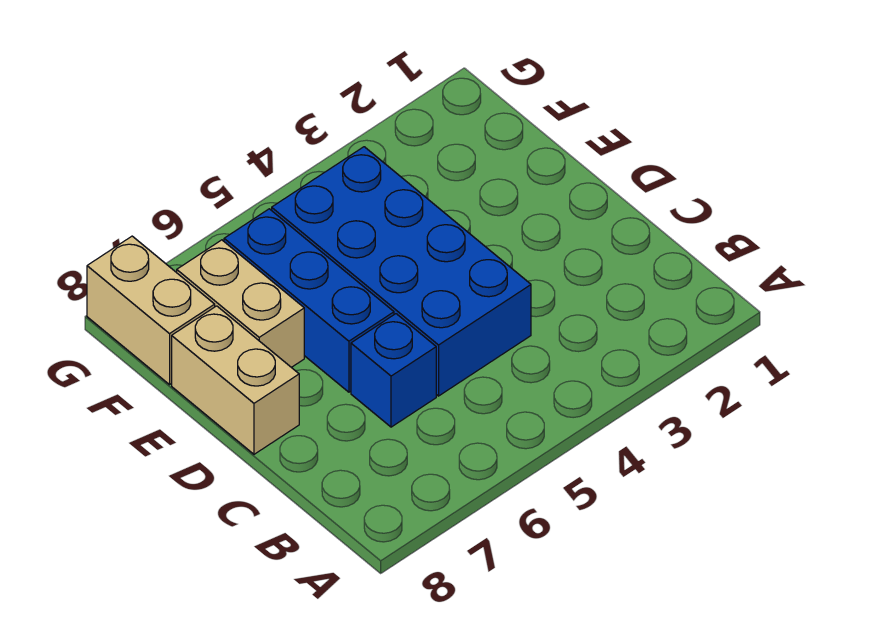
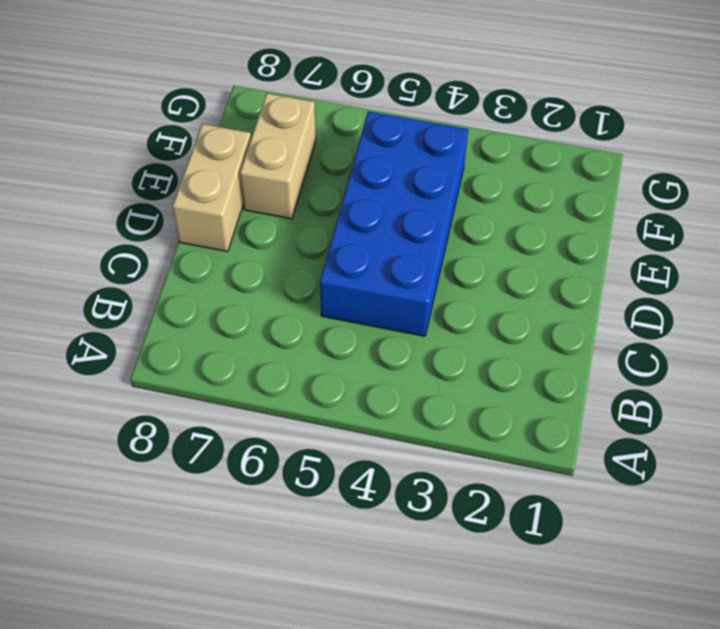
none -> blue 1x1 brick [351,314,436,427]
none -> blue 1x3 brick [224,209,394,392]

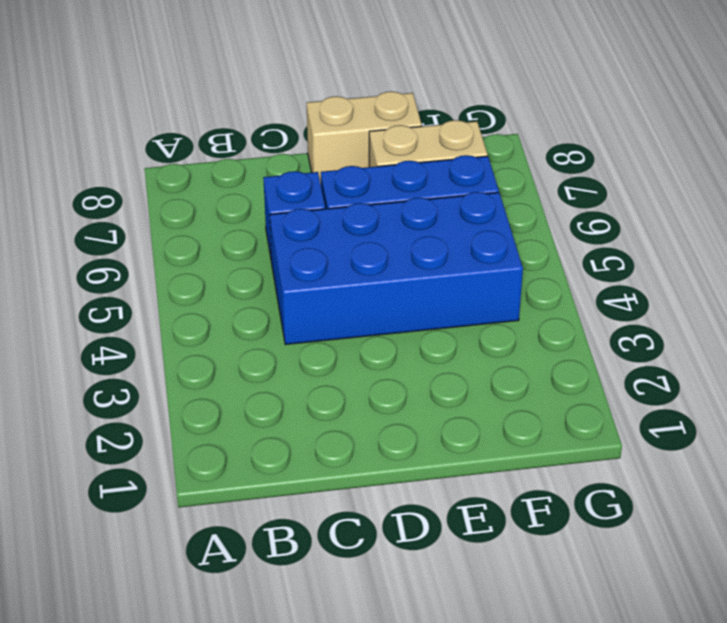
none -> tan 1x2 brick [87,236,215,385]

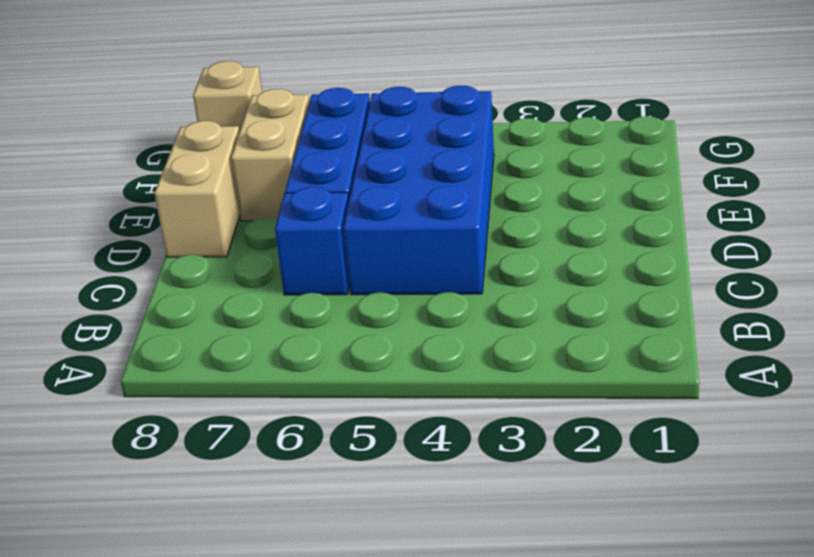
tan 1x1 brick [193,61,262,132] -> tan 1x2 brick [87,236,215,385]

